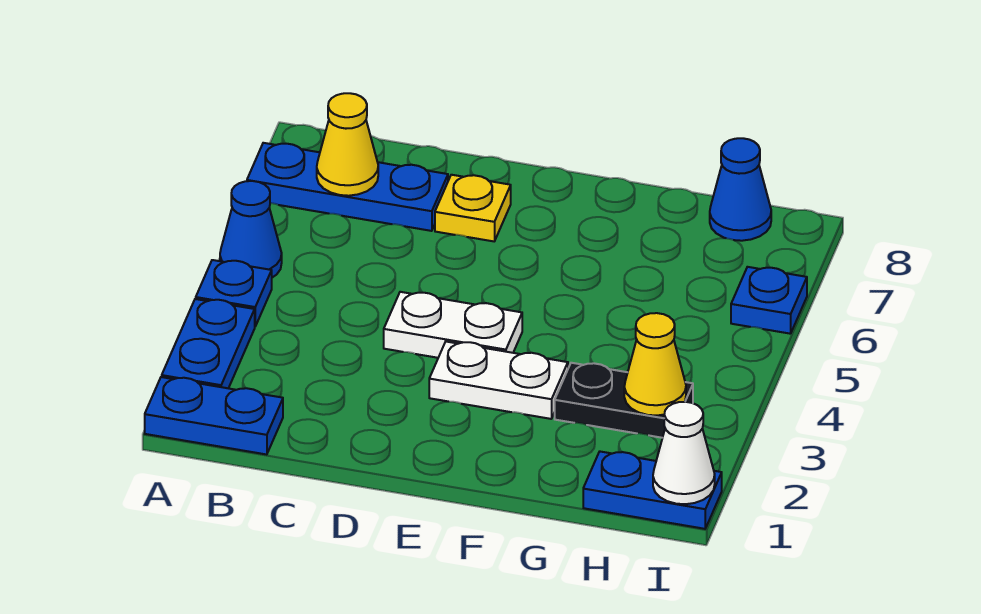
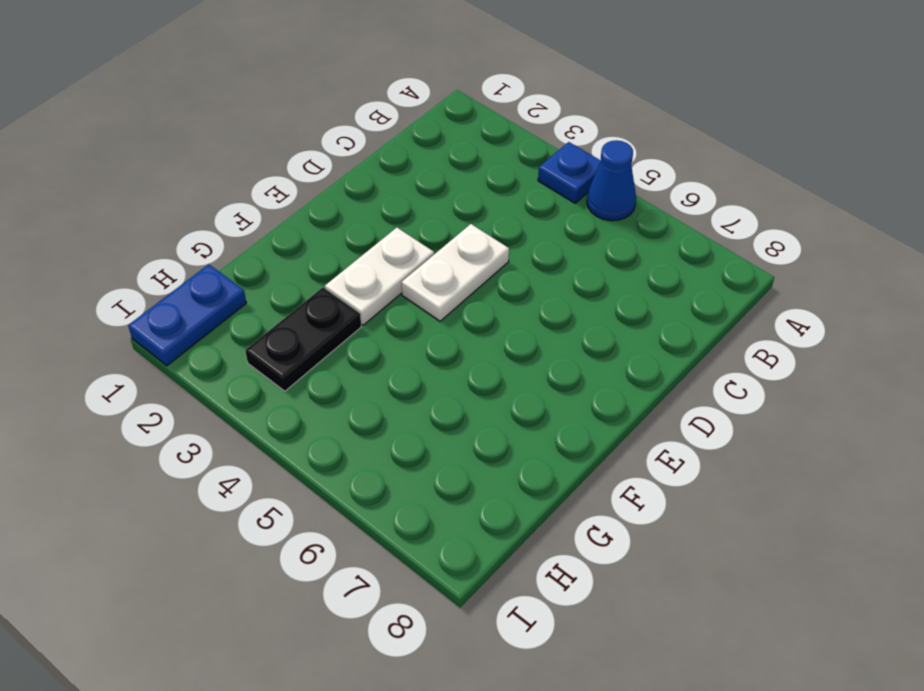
none -> blue 1x2 plate [145,377,283,455]
none -> blue 1x2 plate [162,299,255,388]
none -> blue 1x3 plate [247,143,448,231]

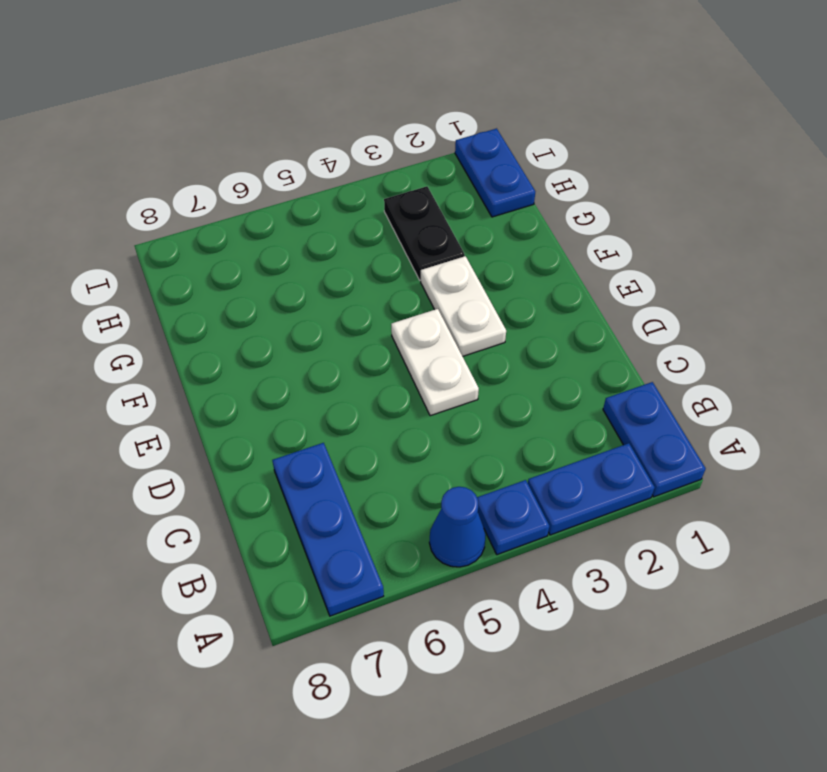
none -> yellow 1x1 plate [435,175,511,241]
none -> blue 1x1 cone [710,138,771,241]
none -> blue 1x1 plate [731,267,807,334]

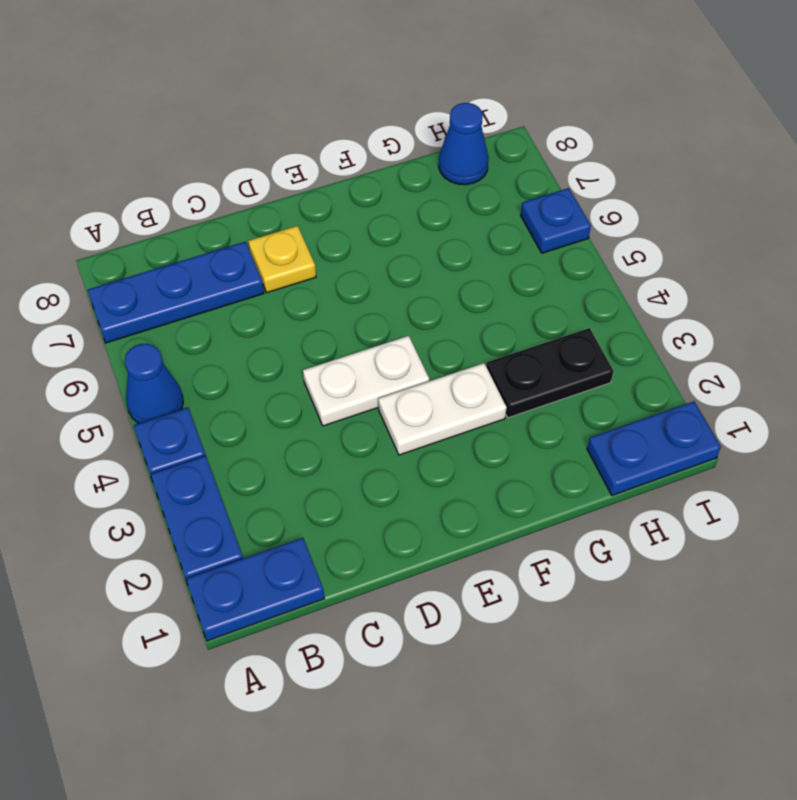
none -> yellow 1x1 cone [317,93,378,196]
none -> yellow 1x1 cone [624,313,686,416]
none -> white 1x1 cone [653,402,715,504]

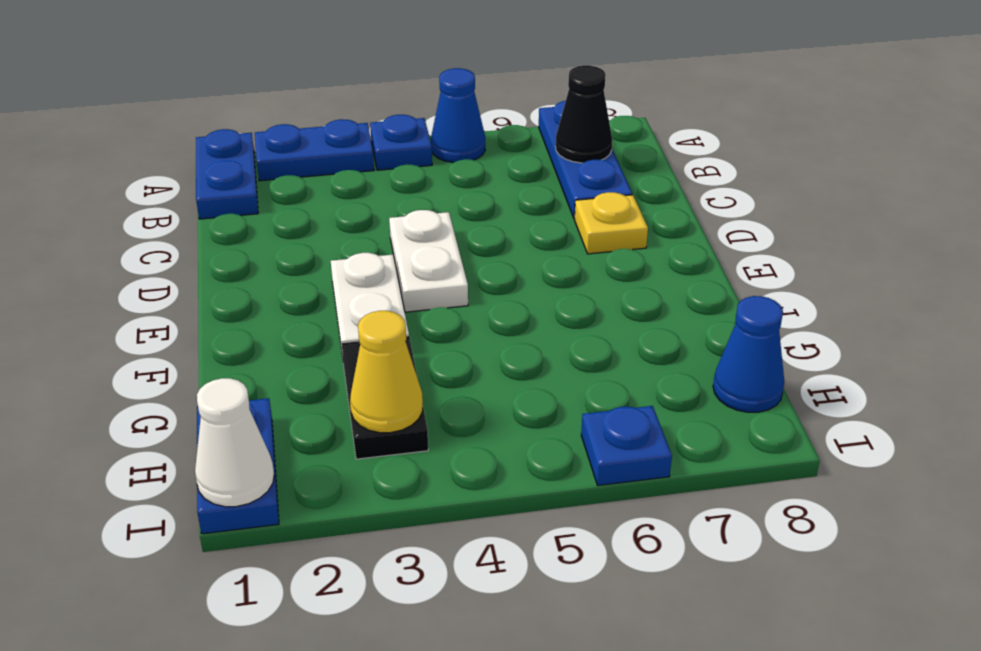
black 1x1 cone [556,65,612,163] -> yellow 1x1 cone [317,93,378,196]

